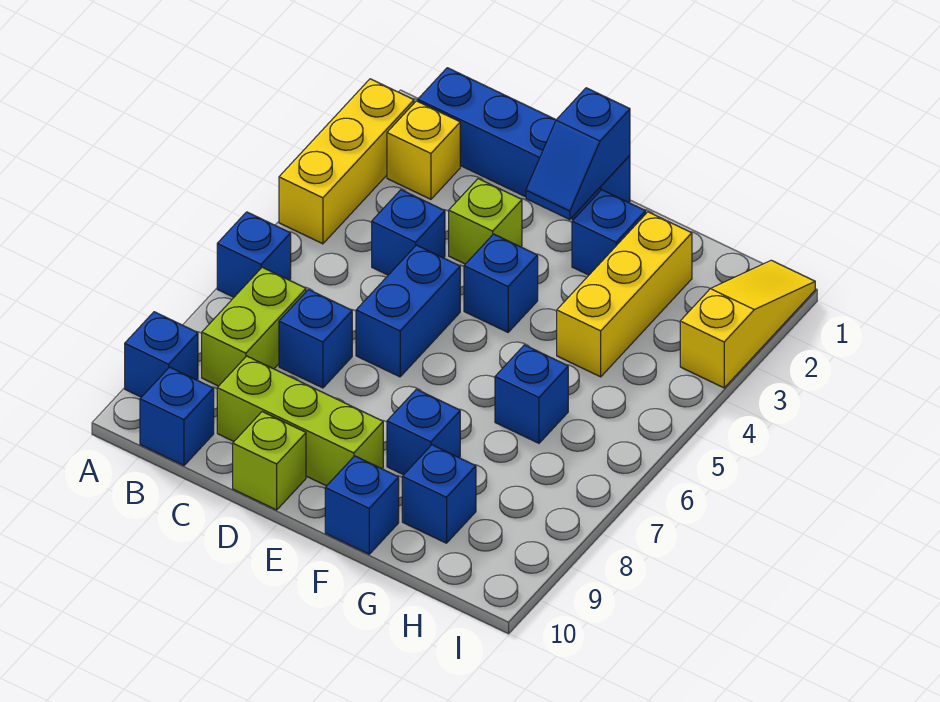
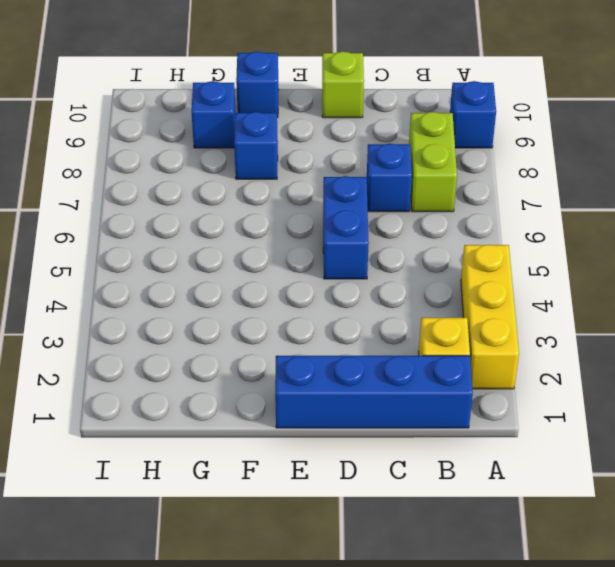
none -> blue 1x1 brick [217,212,291,297]
none -> blue 1x1 brick [140,367,214,466]
none -> blue 1x1 brick [372,190,445,275]

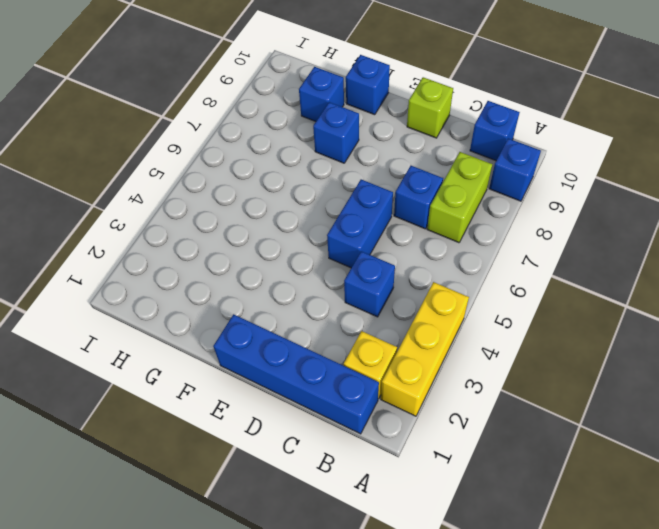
none -> blue 1x1 brick [217,212,291,297]
none -> lime 1x3 brick [217,356,383,486]
none -> lime 1x1 brick [449,179,522,264]

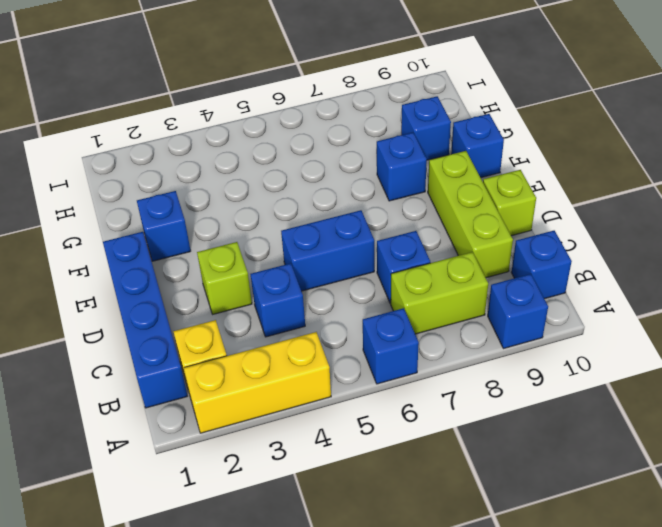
none -> blue 1x1 brick [464,234,538,332]
none -> yellow 1x3 brick [557,212,692,377]
none -> blue 1x1 brick [495,345,568,443]

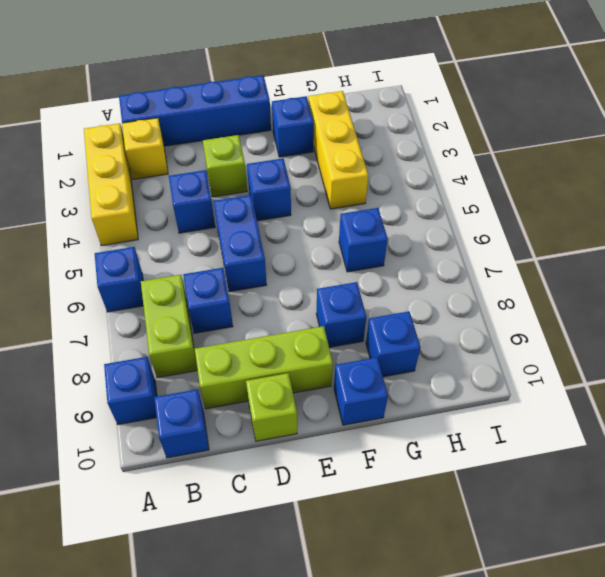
none -> yellow 1x3 slope [680,260,815,388]
none -> blue 1x2 slope [526,88,630,220]

